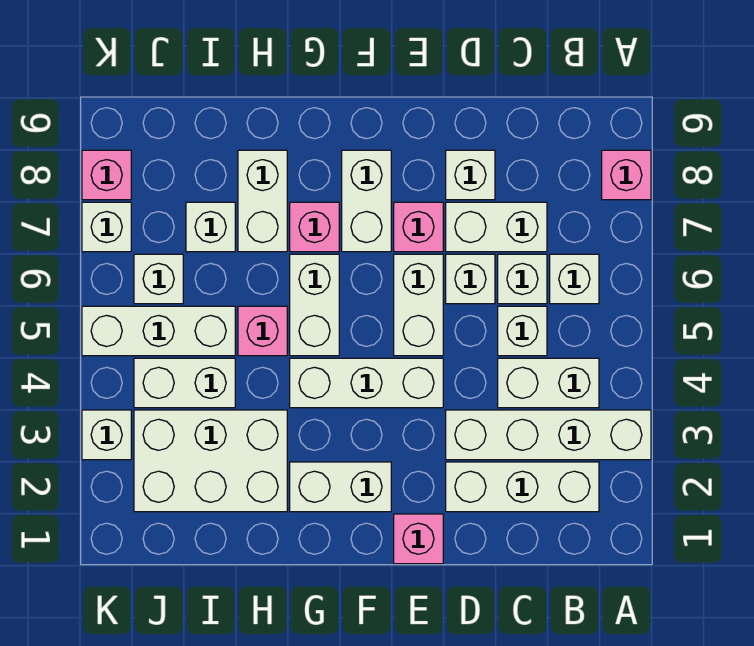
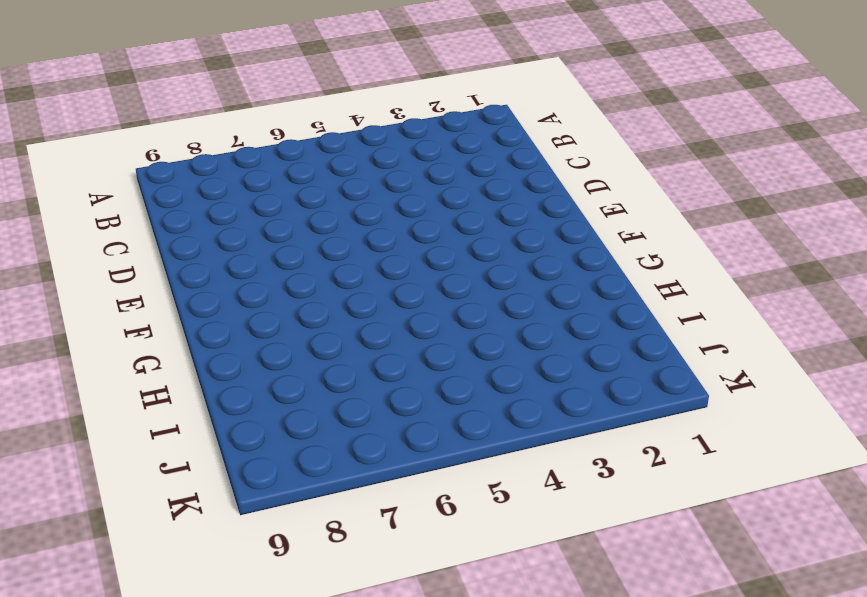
none -> white 1x4 brick [446,410,651,460]
none -> pink 1x1 brick [602,150,651,200]
none -> white 1x3 brick [446,462,599,512]

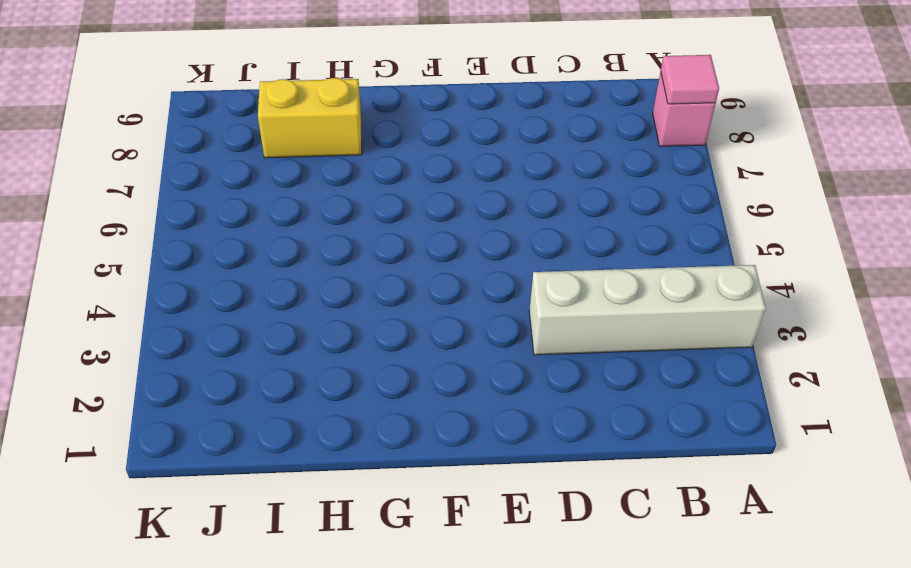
pink 1x1 tile [661,55,719,104] -> none
yellow 1x2 brick [258,78,362,158] -> white 1x2 brick [238,150,287,252]
none -> white 1x3 brick [446,462,599,512]
none -> white 1x2 brick [498,358,599,408]
none -> white 1x1 brick [550,254,599,304]

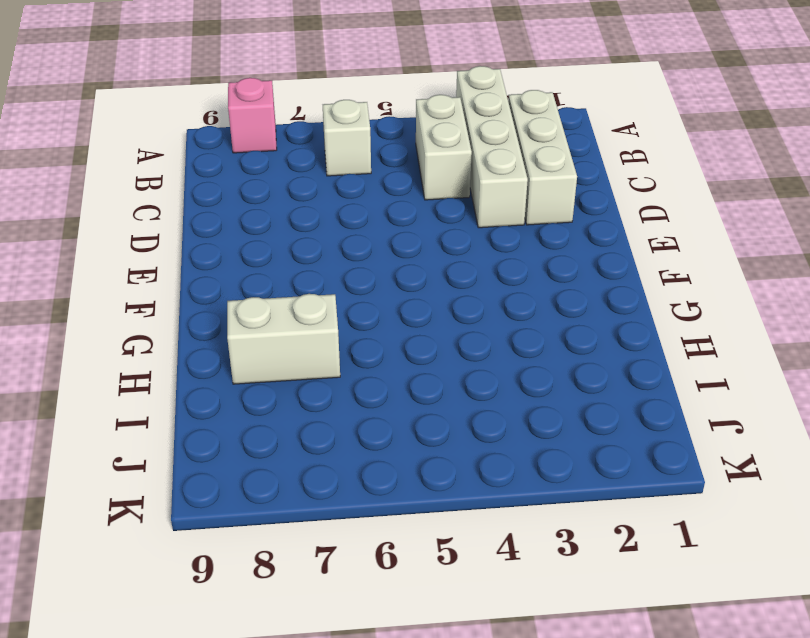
none -> white 1x1 brick [498,306,547,356]
none -> white 1x1 brick [498,254,547,304]
none -> white 1x2 brick [446,202,547,252]

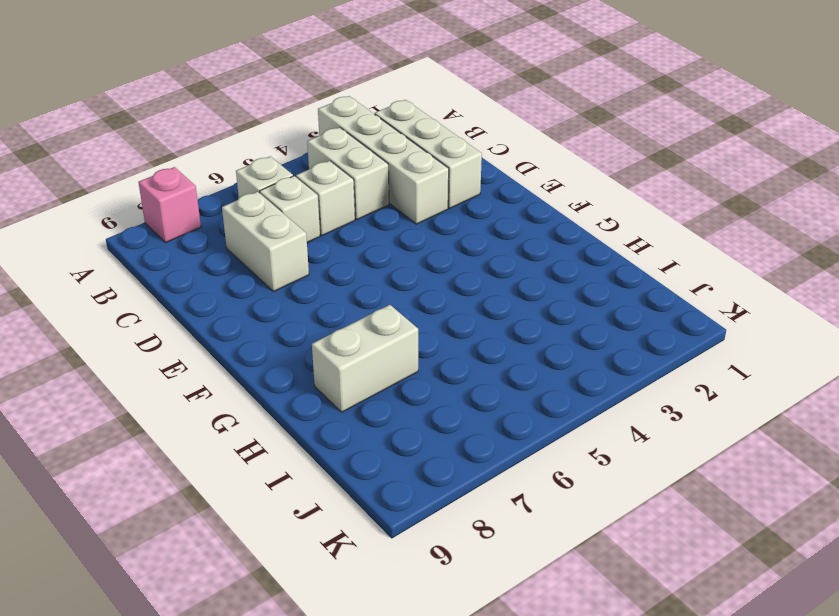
none -> white 1x1 brick [446,254,495,304]
none -> white 1x1 brick [446,150,495,200]
none -> pink 1x1 brick [394,514,443,564]

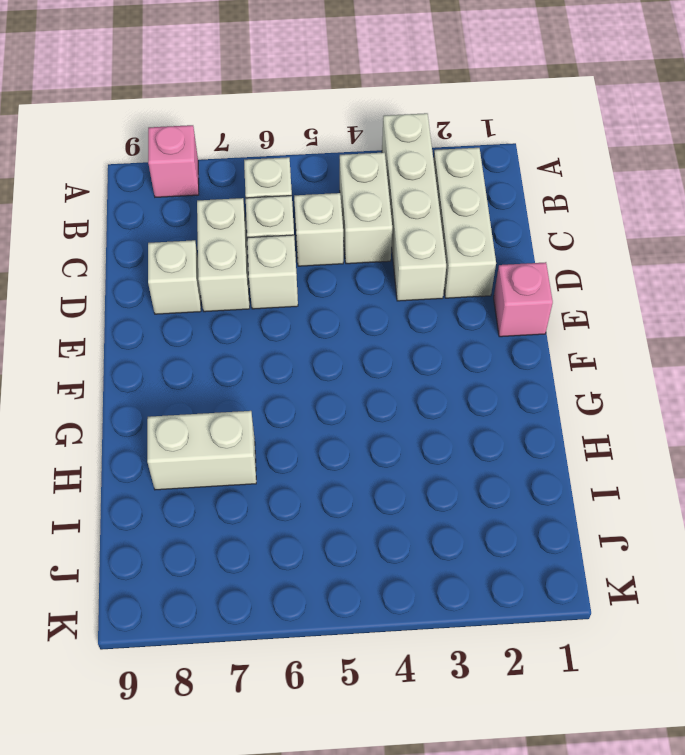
none -> white 1x3 brick [290,358,443,408]
none -> white 1x2 brick [394,254,443,356]
none -> pink 1x1 brick [394,202,443,252]

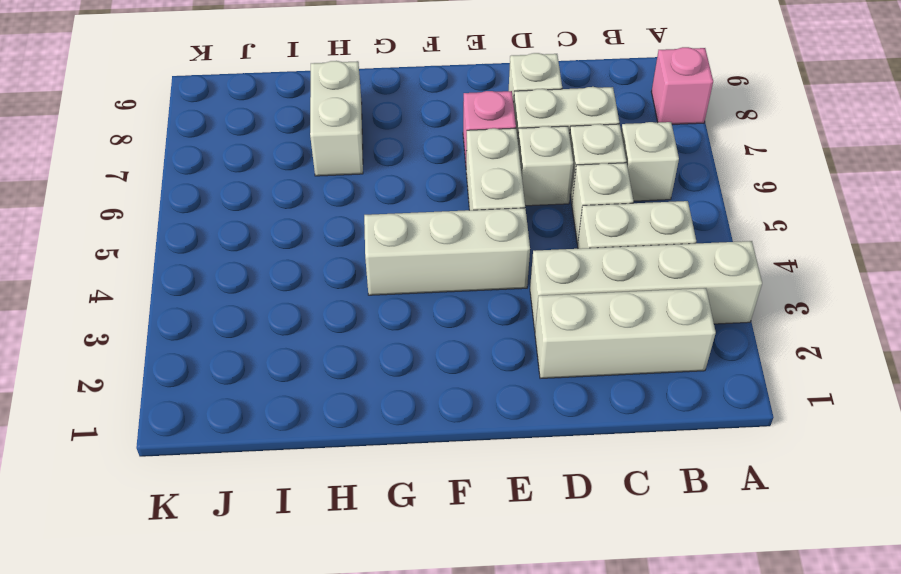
none -> pink 1x1 brick [394,514,443,564]
none -> white 1x2 brick [290,462,391,512]
none -> white 1x2 brick [342,150,391,252]

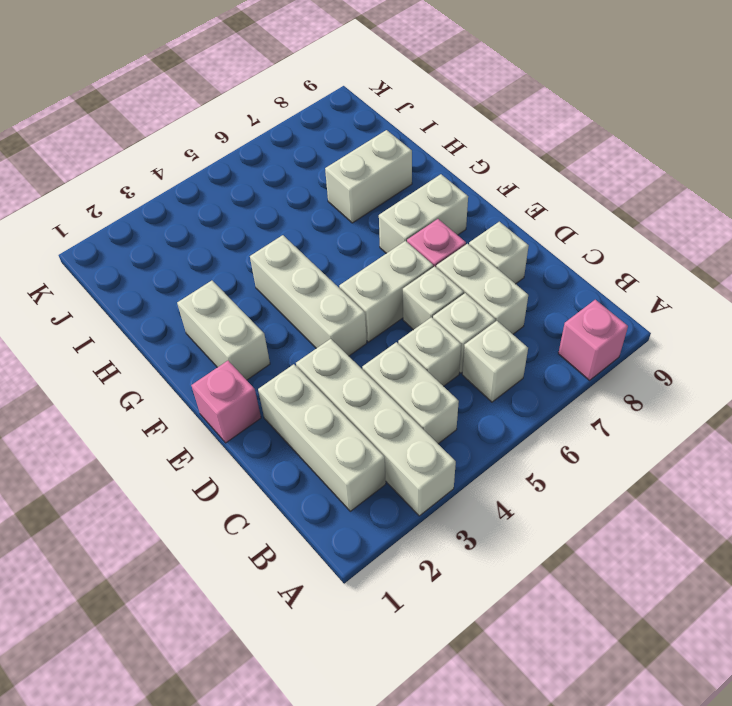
none -> white 1x2 brick [290,254,339,356]
none -> pink 1x1 brick [290,202,339,252]
none -> white 2x3 brick [134,410,287,512]

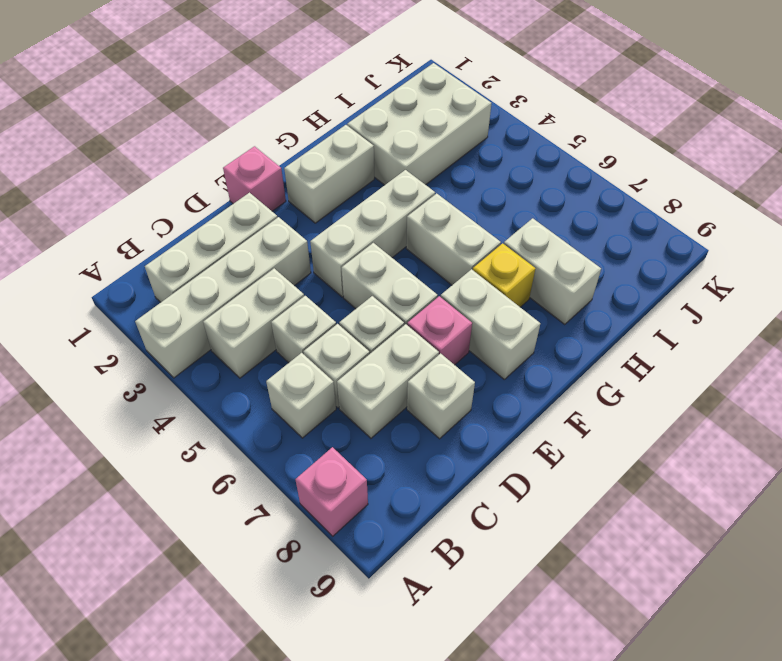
yellow 1x1 brick [473,243,535,307] -> pink 1x1 brick [290,202,339,252]
none -> pink 1x1 brick [238,306,287,356]
none -> white 1x2 brick [134,358,235,408]
none -> white 1x3 brick [82,306,235,356]

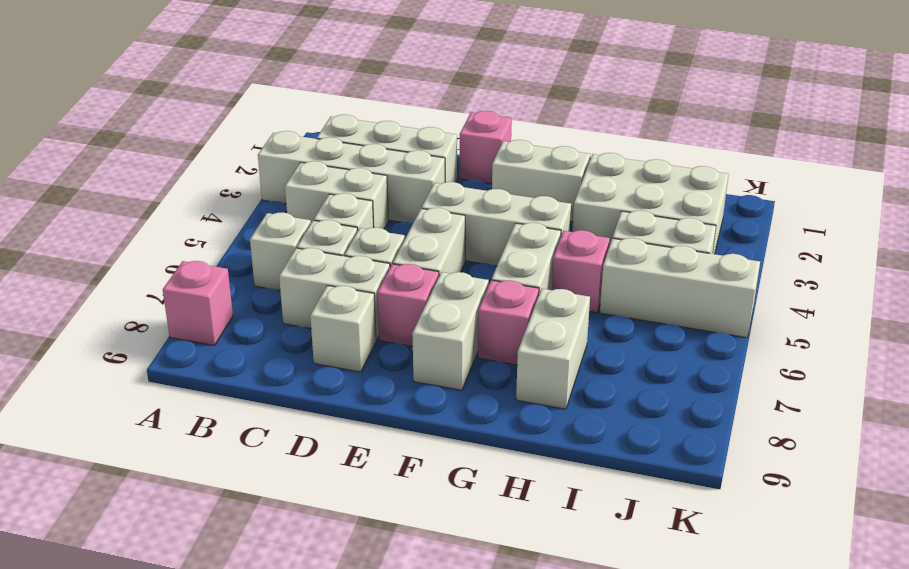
none -> white 1x1 brick [186,202,235,252]
none -> white 1x1 brick [134,254,183,304]
none -> white 1x1 brick [82,410,131,460]

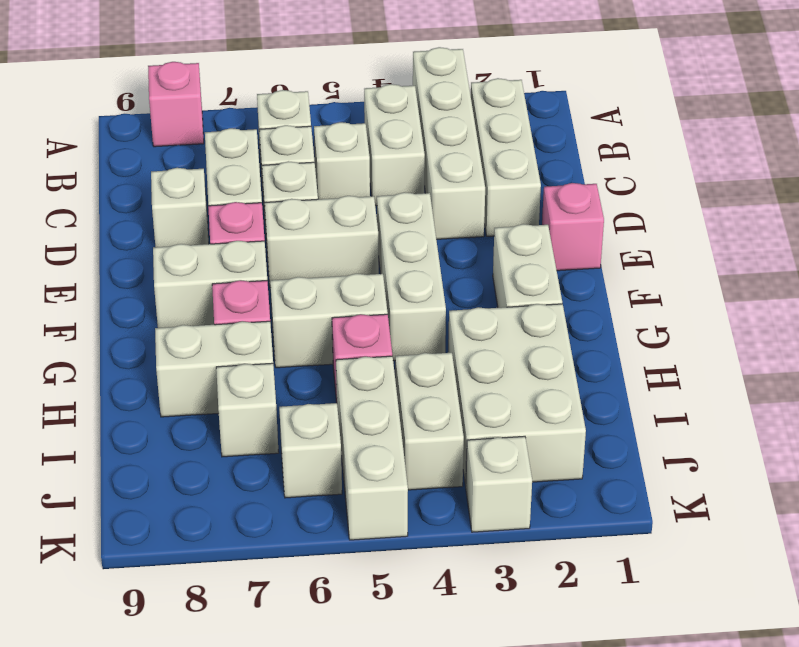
none -> white 1x1 brick [82,202,131,252]
none -> pink 1x1 brick [82,150,131,200]

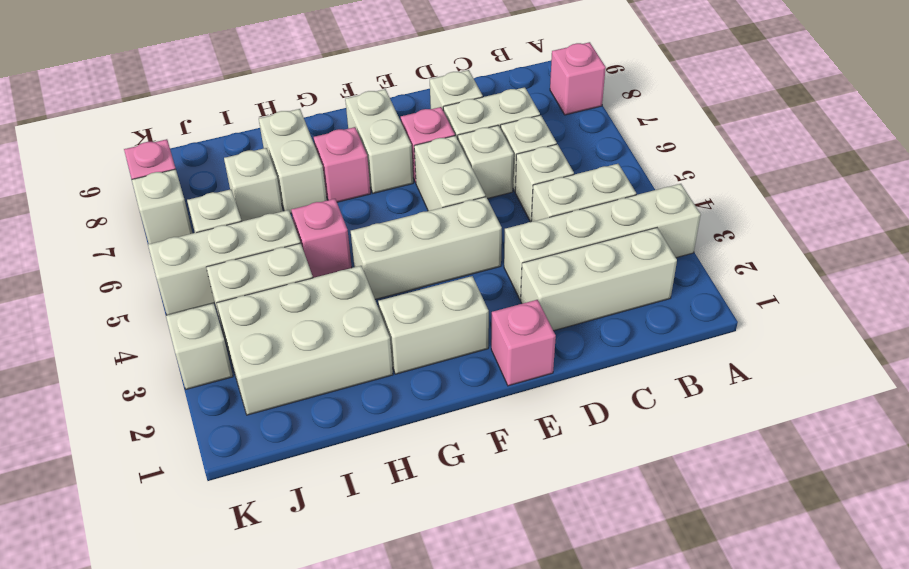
none -> white 1x1 brick [550,254,599,304]
none -> white 1x2 brick [290,254,339,356]

